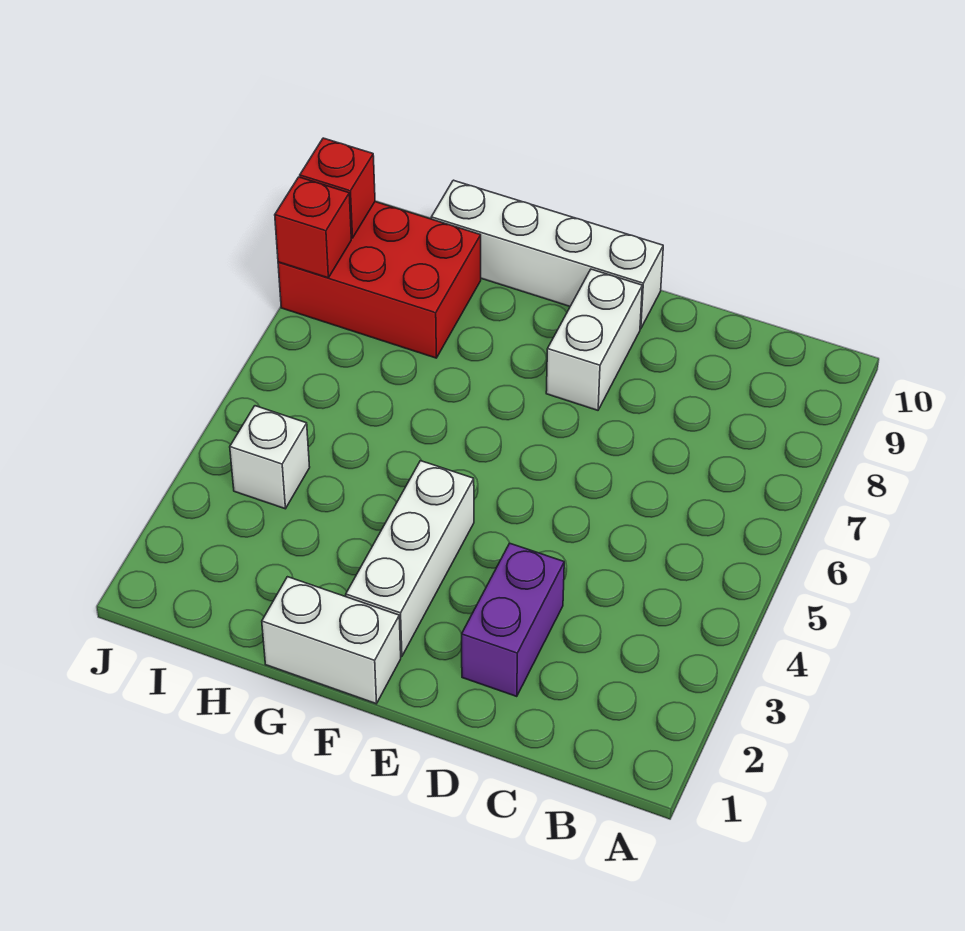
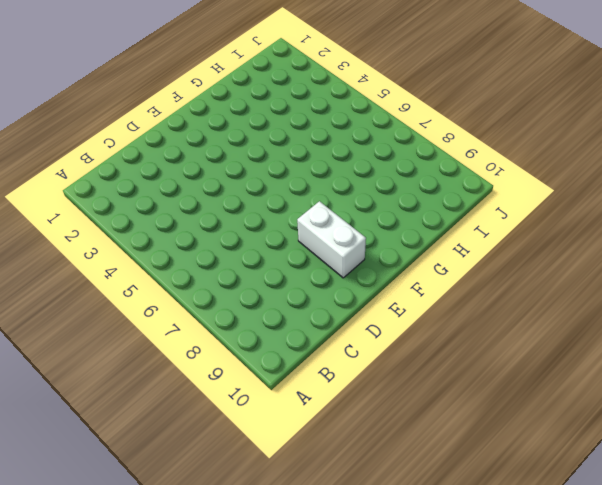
none -> purple 1x2 brick [462,543,564,697]
none -> white 1x4 brick [431,180,663,329]

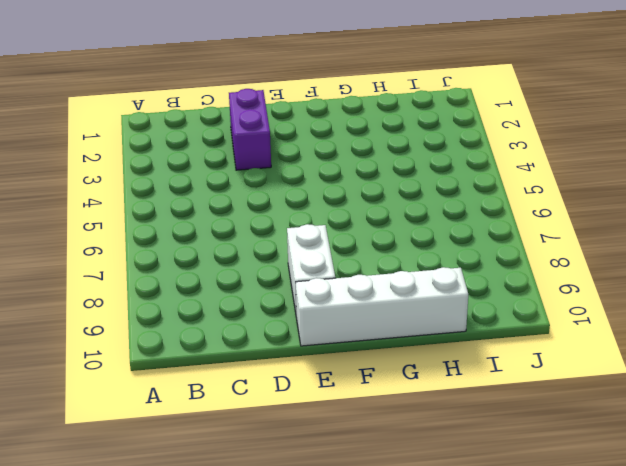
none -> white 1x2 brick [262,577,401,704]
none -> white 1x3 brick [346,461,474,657]

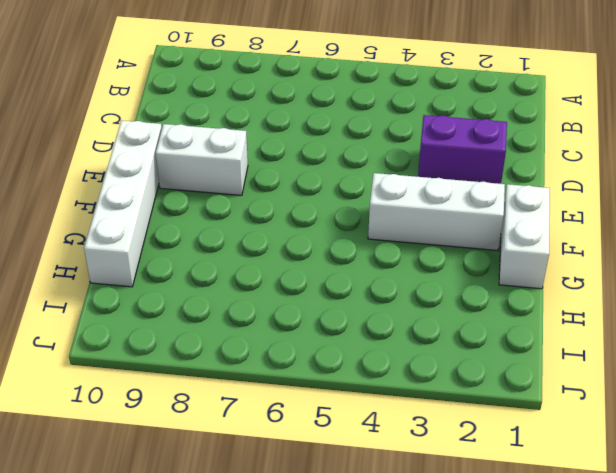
none -> red 2x3 brick [278,202,481,358]
none -> white 1x1 brick [230,406,310,509]

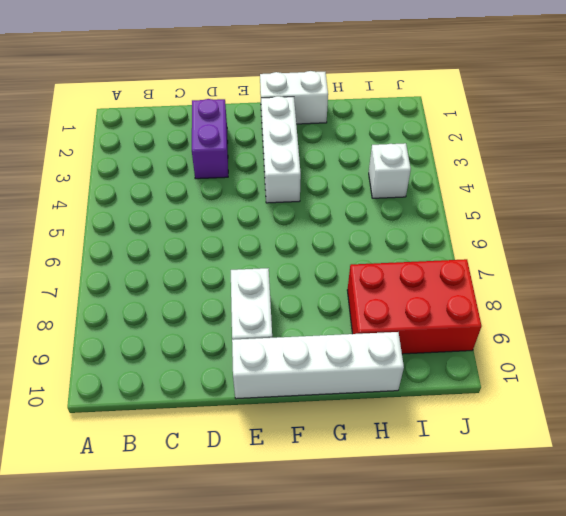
none -> red 1x1 brick [275,177,351,278]
none -> red 1x1 brick [300,138,375,238]

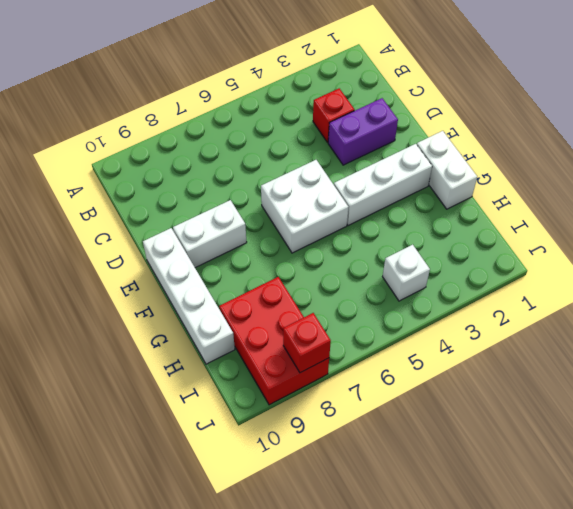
red 1x1 brick [313,88,354,143] -> red 1x1 brick moved to [300,138,375,238]
white 2x2 brick [261,160,348,253] -> none

